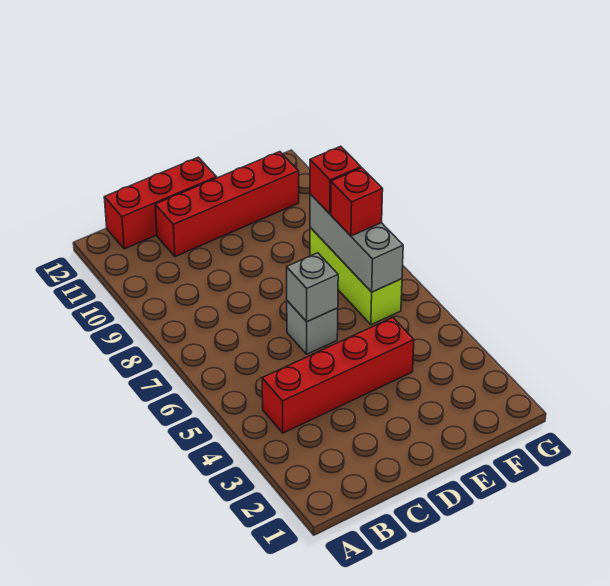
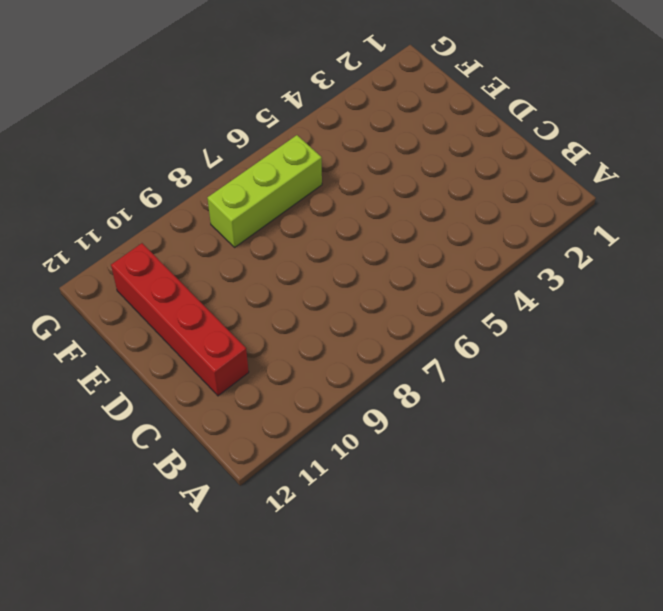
none -> red 1x4 brick [262,317,414,433]
none -> red 1x3 brick [104,157,217,249]

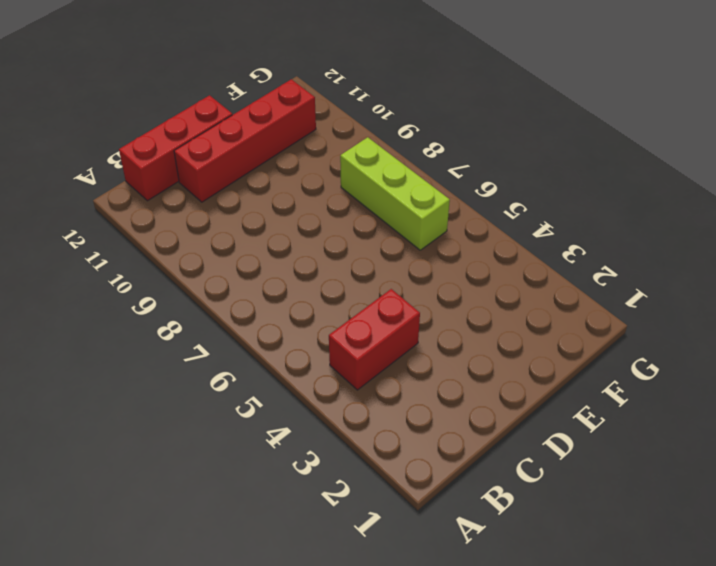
red 1x2 brick [329,289,420,390] -> red 1x4 brick [262,317,414,433]
none -> grey 1x1 brick [287,301,338,354]
none -> grey 1x1 brick [287,253,338,322]

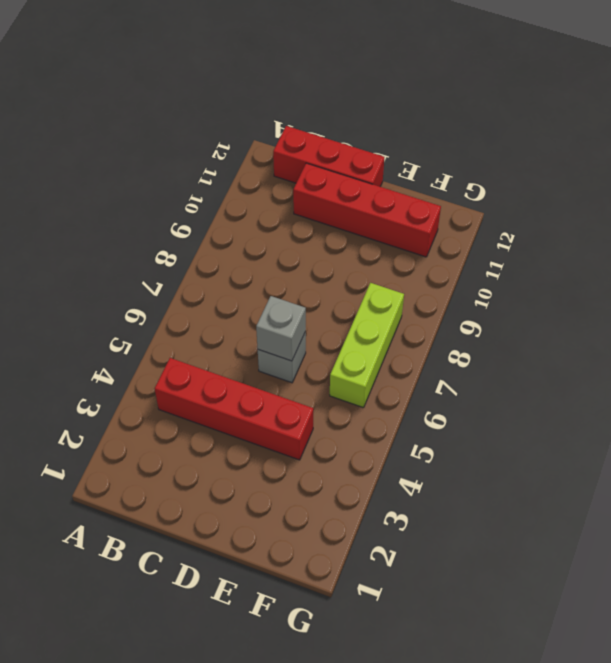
none -> grey 1x3 brick [310,194,403,292]
none -> red 1x1 brick [331,168,383,236]

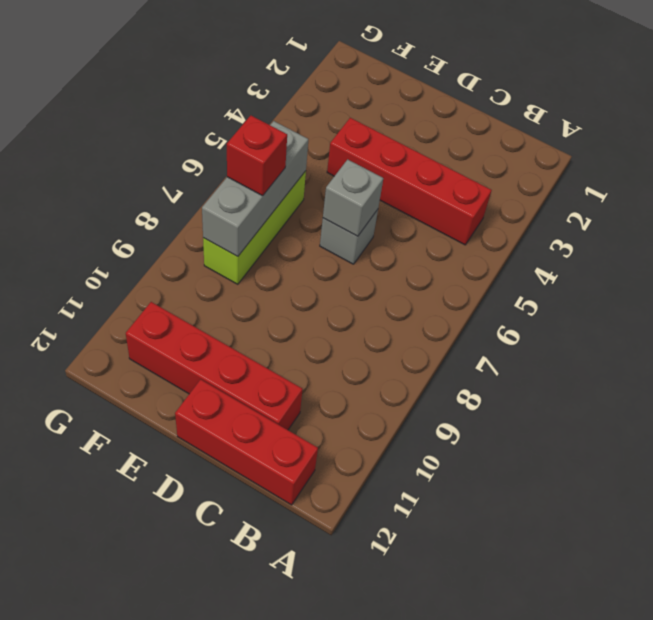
none -> red 1x1 brick [310,146,361,214]

